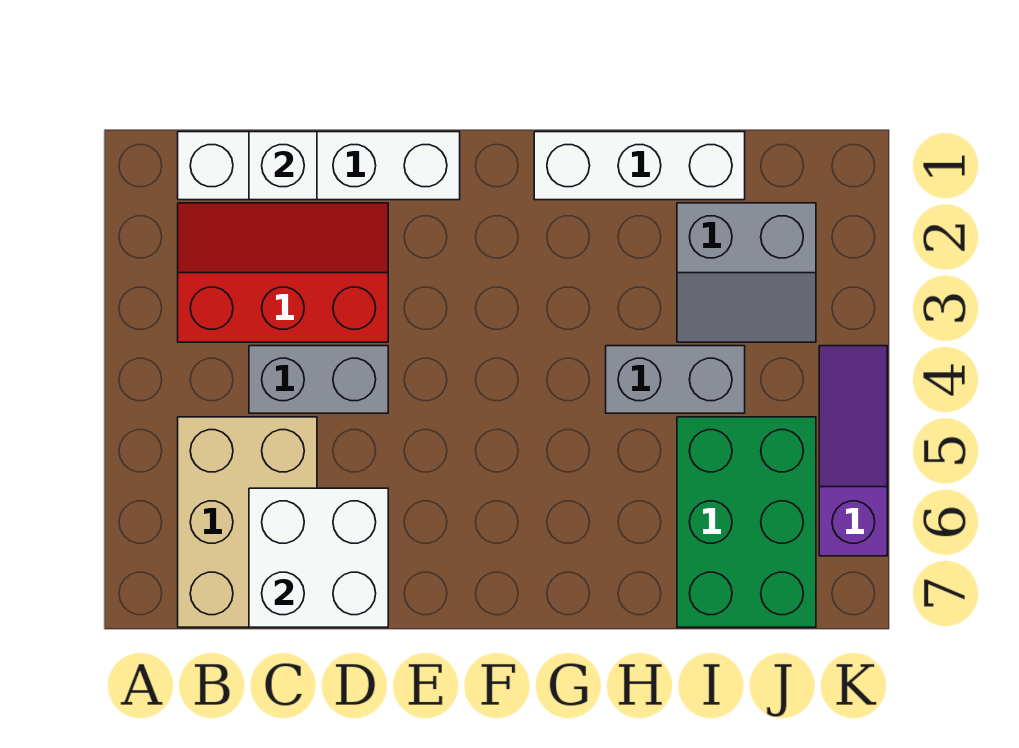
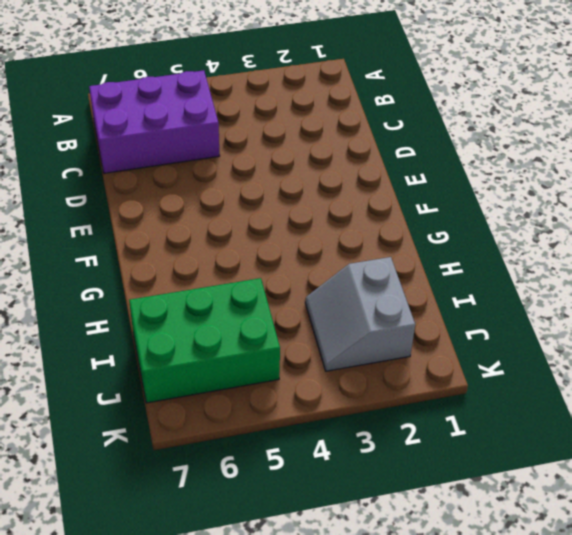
purple 2x3 brick [89,70,220,173] -> tan 2x3 brick [178,417,317,627]
none -> white 1x4 brick [178,132,460,200]
none -> red 2x3 slope [178,203,388,342]

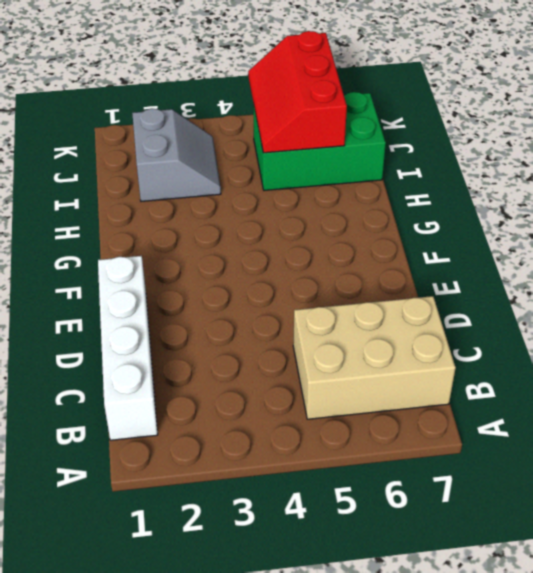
red 2x3 slope [248,31,347,153] -> red 2x3 slope moved to [178,203,388,342]
none -> grey 1x2 brick [249,346,388,413]
none -> white 1x3 brick [534,132,745,200]

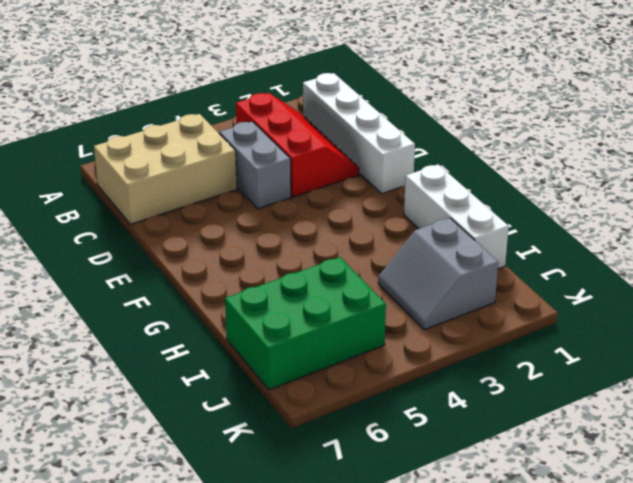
none -> grey 1x2 brick [606,346,745,413]
none -> purple 1x3 slope [819,346,887,556]

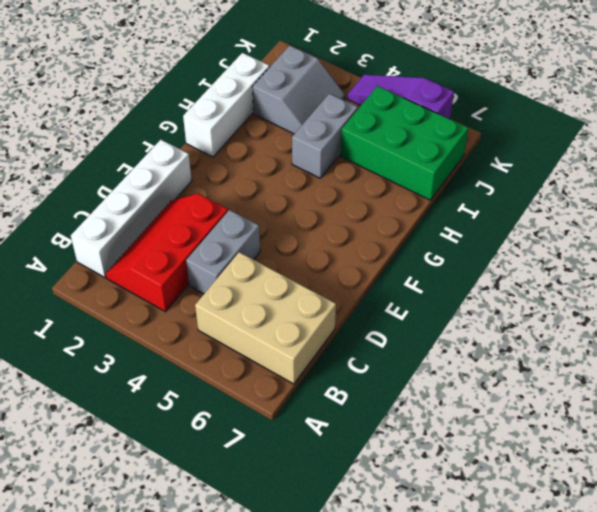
none -> white 1x1 brick [249,132,317,200]
none -> white 2x2 brick [249,488,388,627]

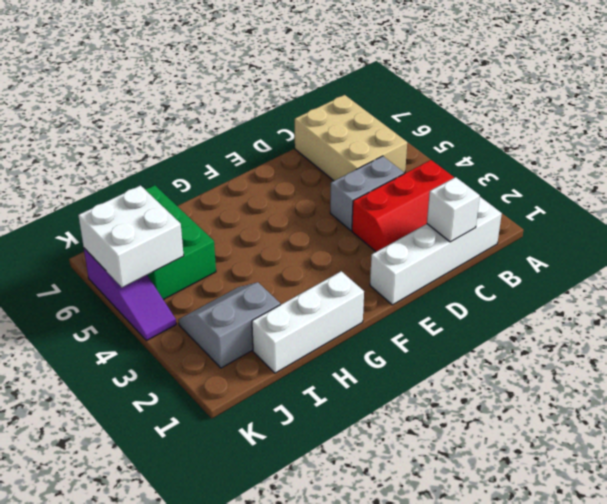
white 2x2 brick [78,186,184,287] -> white 2x2 brick moved to [249,488,388,627]
none -> grey 1x2 brick [606,346,745,413]

